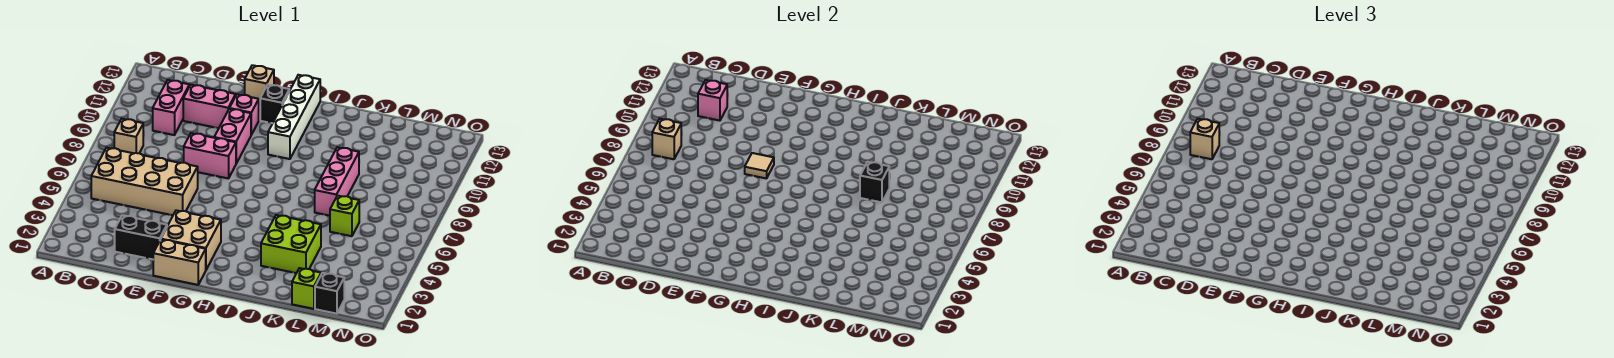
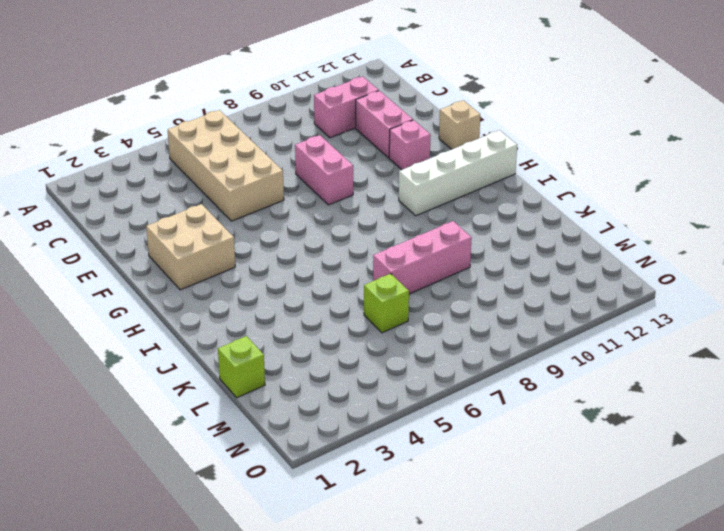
none -> tan 1x1 brick [114,119,143,153]
none -> black 1x2 brick [115,215,167,259]
none -> tan 1x2 brick [153,240,206,285]

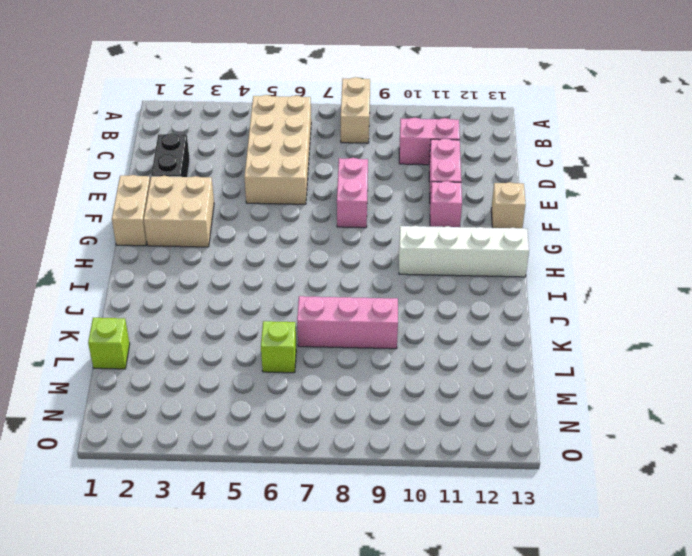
tan 1x2 brick [341,77,370,143] -> tan 1x1 brick [114,119,143,153]
none -> pink 1x2 brick [214,109,251,163]
none -> black 1x1 brick [260,85,289,123]
none -> lime 2x2 brick [261,215,321,273]

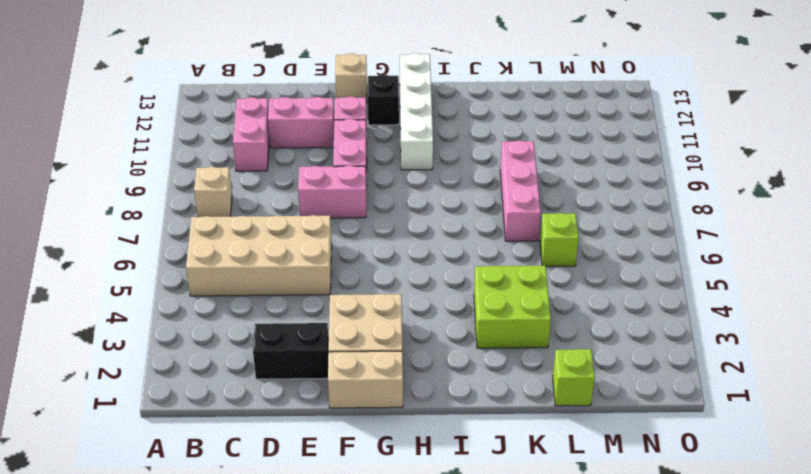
none -> black 1x1 brick [315,273,344,314]
none -> tan 1x1 brick [652,119,681,159]
none -> pink 1x1 brick [698,80,727,121]

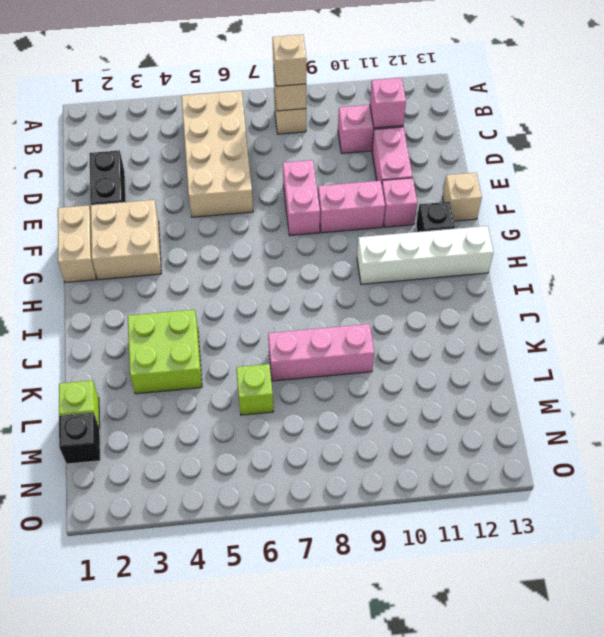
none -> tan 1x1 tile [745,153,774,179]
none -> black 1x1 brick [860,162,889,202]

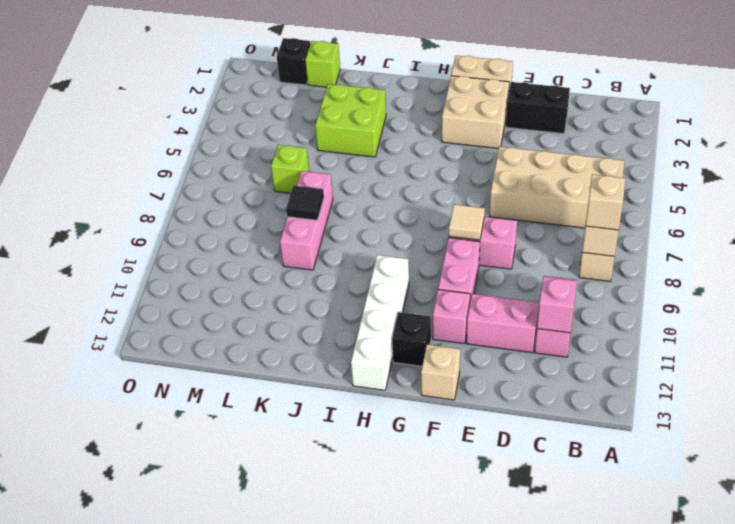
black 1x1 tile [286,186,324,220] -> black 1x1 brick [860,162,889,202]

